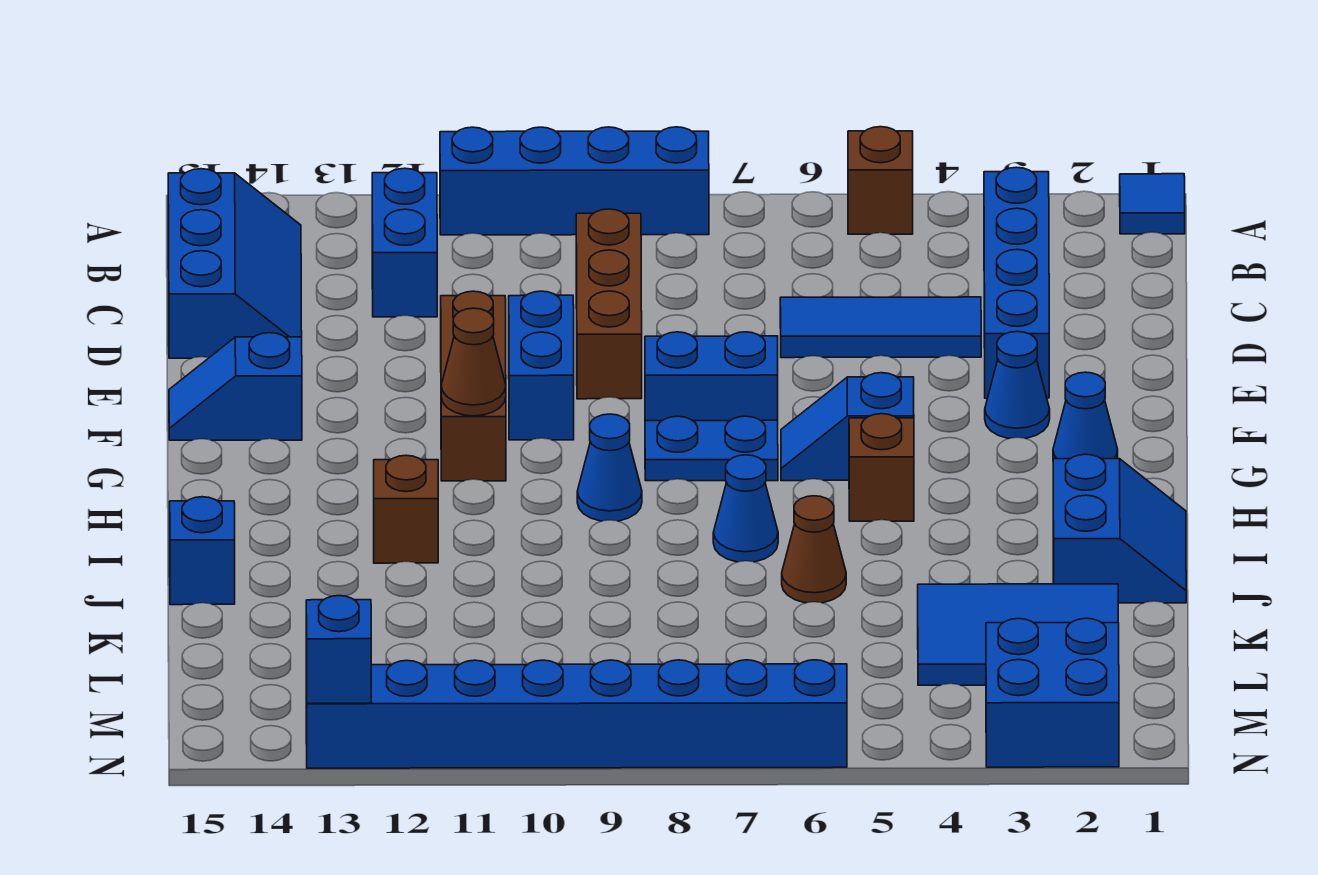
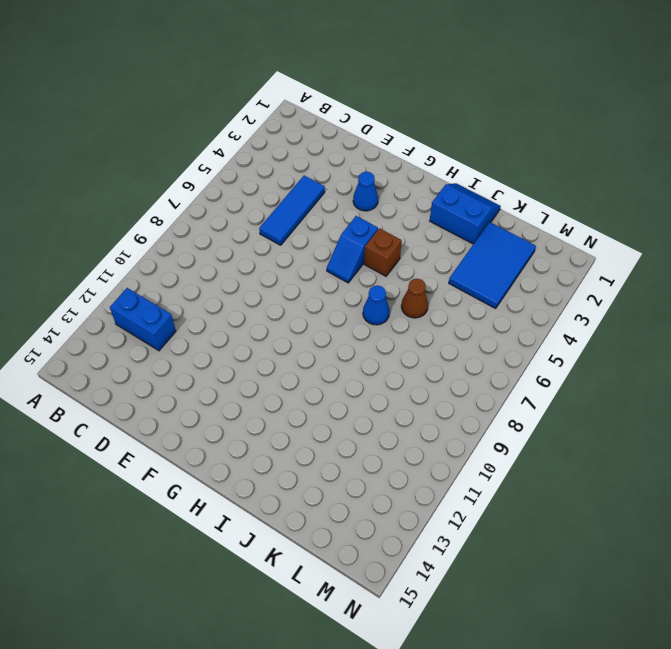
none -> blue 1x1 tile [1120,174,1185,234]
none -> brown 1x1 brick [848,127,913,234]
none -> blue 1x4 brick [440,127,709,235]

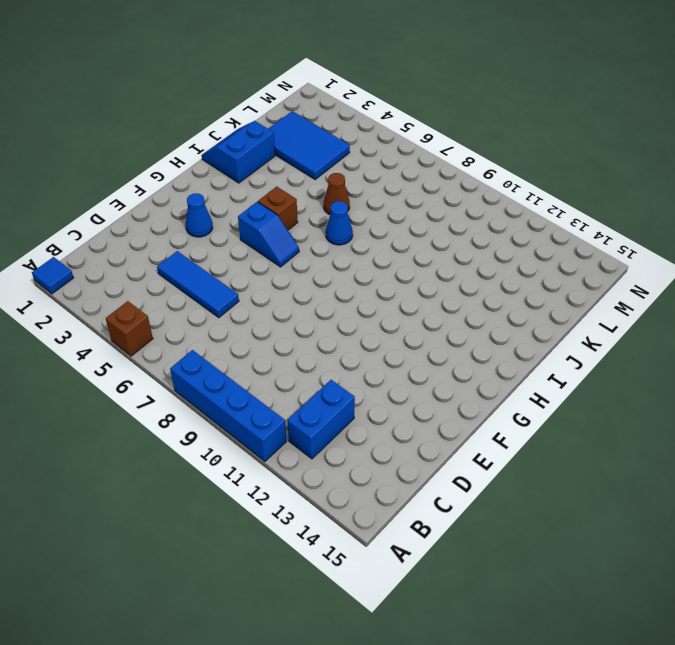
none -> blue 1x4 brick [984,167,1049,398]
none -> blue 2x3 slope [168,169,302,358]
none -> brown 1x3 brick [576,209,642,399]

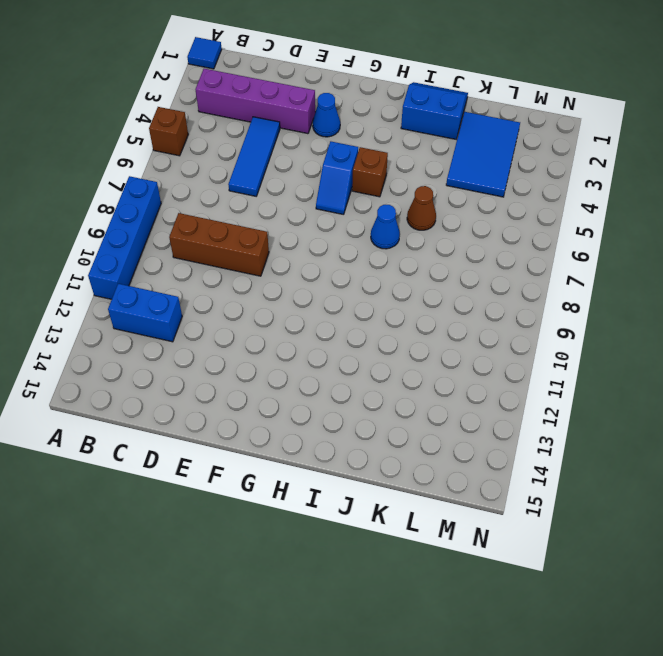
purple 1x4 brick [195,69,315,134] -> blue 1x4 brick [984,167,1049,398]
none -> blue 2x3 slope [168,169,302,358]
none -> blue 1x2 brick [509,291,574,440]
none -> brown 1x3 brick [441,291,506,481]

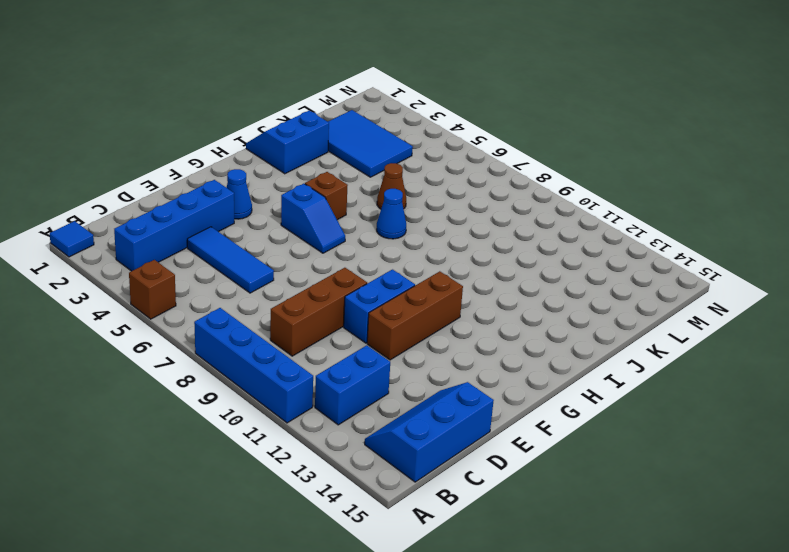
none -> blue 1x2 brick [645,332,778,421]
none -> blue 1x2 slope [169,333,302,440]
none -> blue 1x1 cone [1053,372,1118,459]

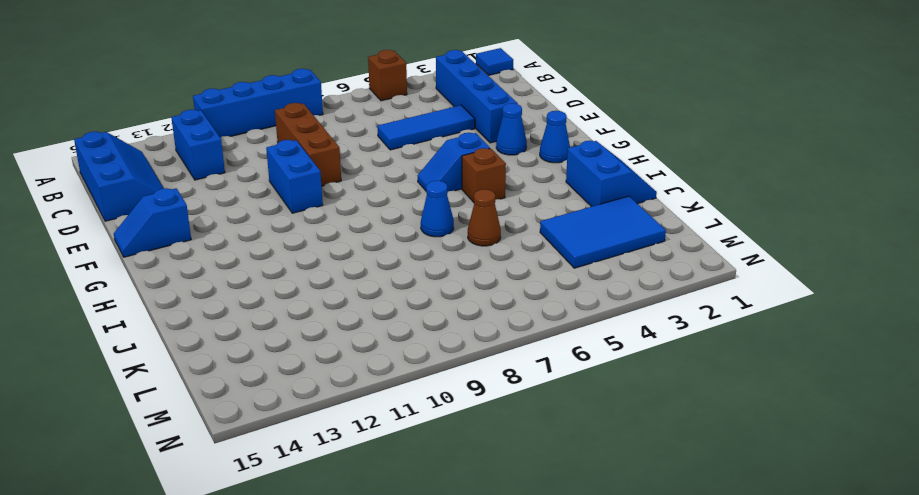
none -> brown 1x3 brick [441,291,506,481]
none -> blue 1x2 brick [645,332,778,421]
none -> blue 1x2 plate [645,416,778,481]

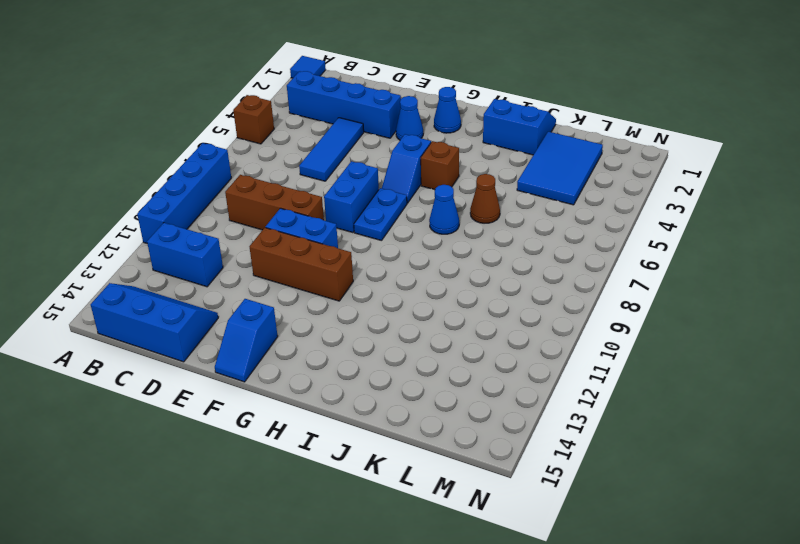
none -> blue 1x1 cone [577,414,642,521]
none -> brown 1x1 brick [374,455,438,563]
none -> blue 1x1 brick [170,497,235,605]

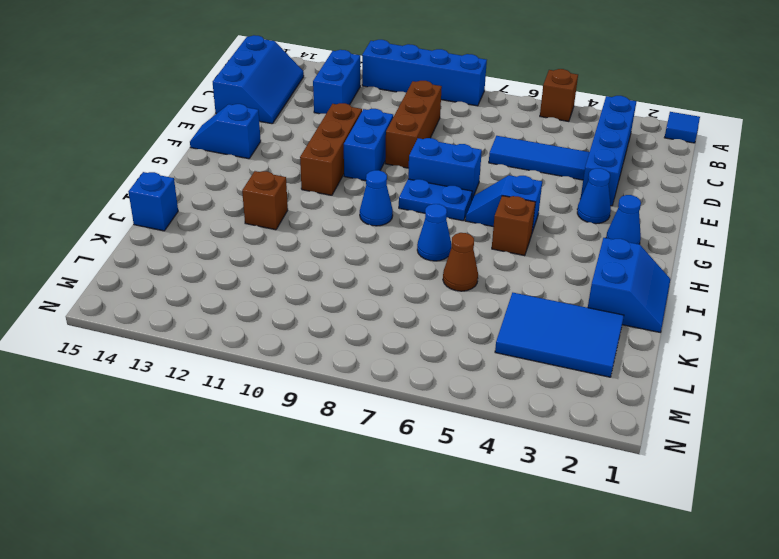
none -> blue 2x2 brick [986,618,1119,767]
none -> blue 1x8 brick [306,660,847,768]
none -> brown 1x1 cone [441,308,506,416]

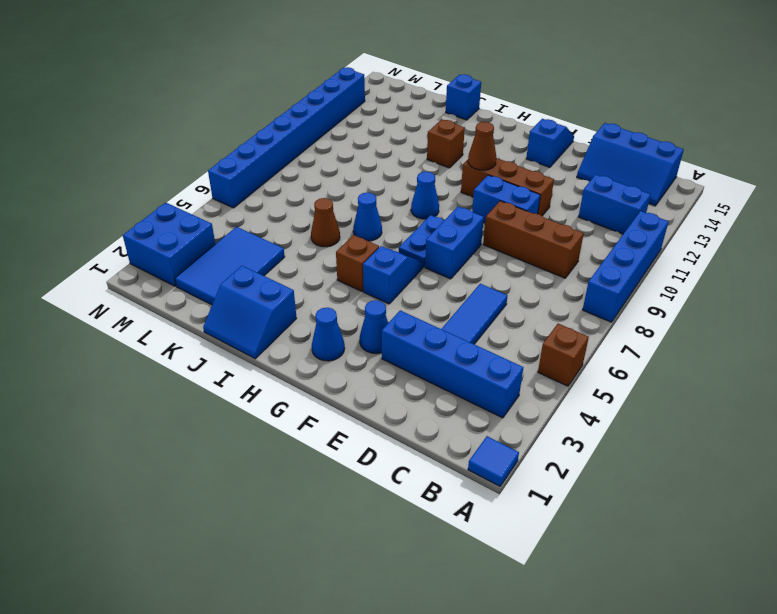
none -> blue 1x1 brick [306,596,371,703]

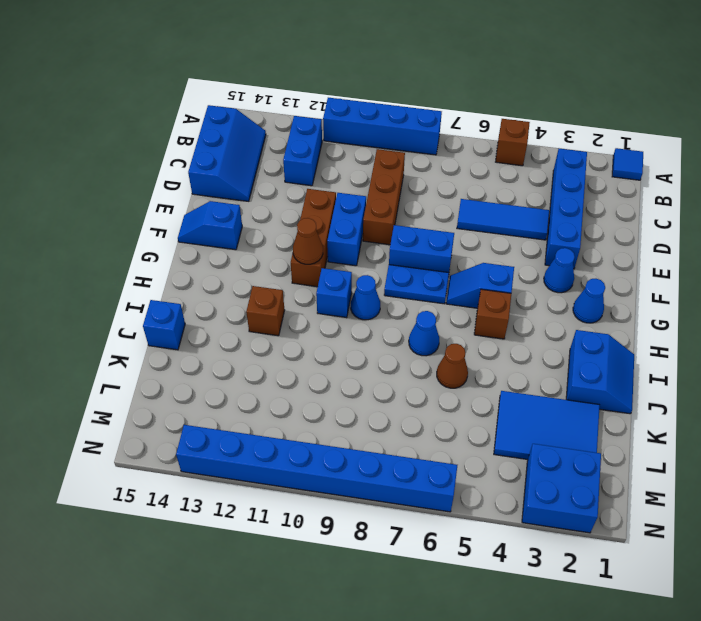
blue 1x1 brick [316,268,352,317] -> blue 1x1 brick moved to [306,596,371,703]

